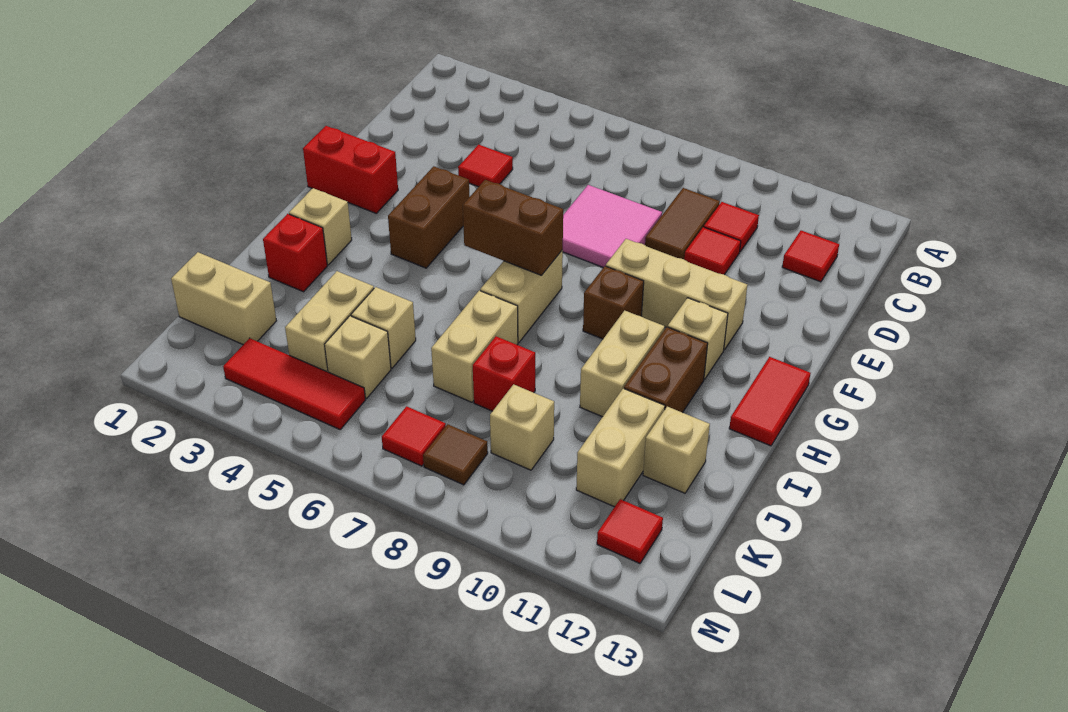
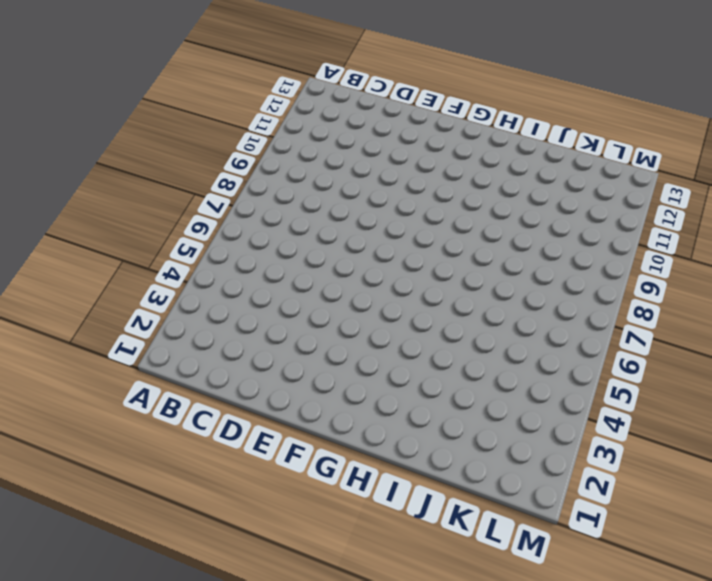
none -> brown 1x2 tile [645,188,720,259]
none -> red 1x1 tile [704,202,759,252]
none -> red 1x1 tile [782,231,839,282]
none -> red 1x1 tile [458,144,513,187]

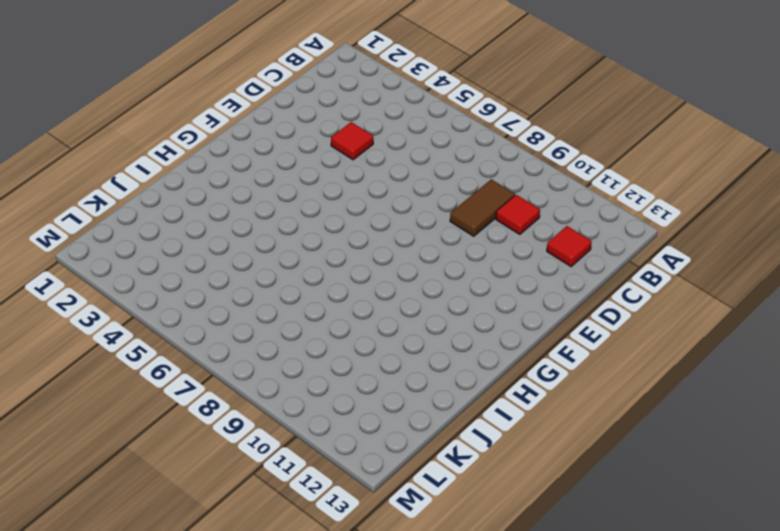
none -> pink 2x2 tile [562,185,662,268]
none -> red 1x1 tile [684,227,741,275]
none -> red 1x2 brick [303,126,398,213]
none -> brown 1x2 brick [388,166,470,268]

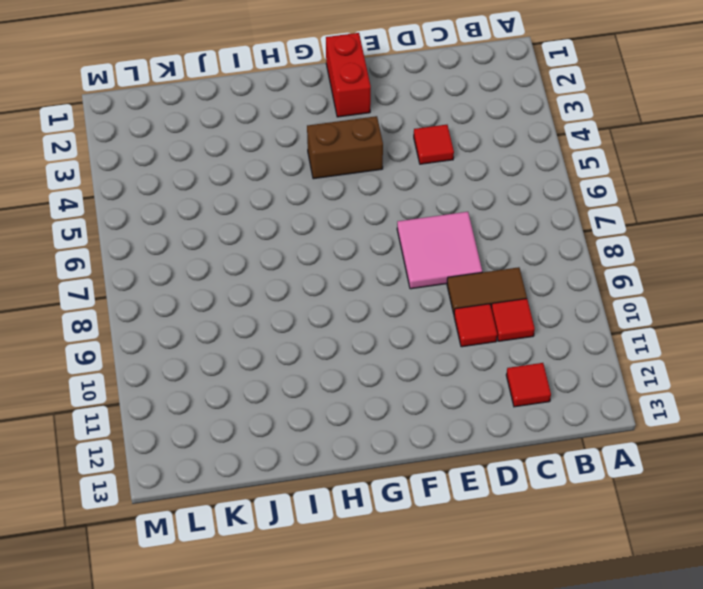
none -> tan 1x3 brick [606,239,747,350]
none -> tan 1x2 brick [480,250,563,343]
none -> brown 1x1 brick [583,266,644,339]
none -> tan 1x1 brick [668,298,728,380]

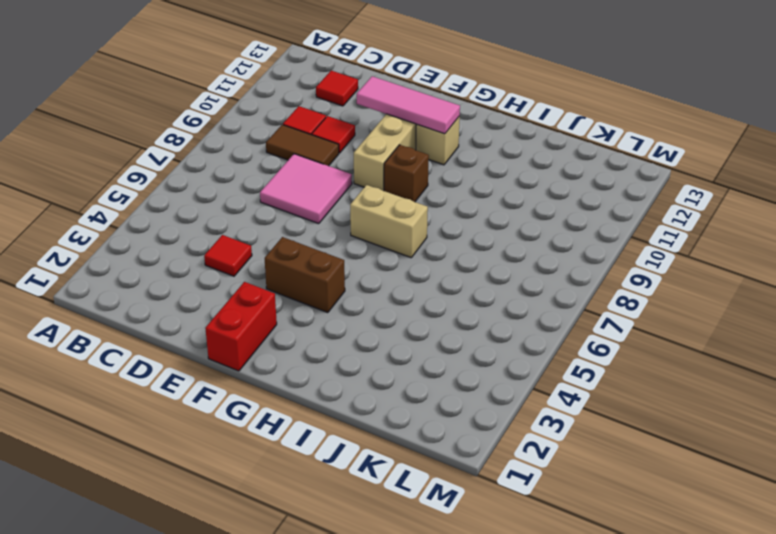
pink 1x3 tile [357,76,460,134] -> none
none -> red 1x2 tile [729,357,811,446]
none -> tan 1x1 brick [289,188,352,265]
none -> tan 1x2 brick [580,310,665,417]
none -> brown 1x2 brick [624,327,708,413]

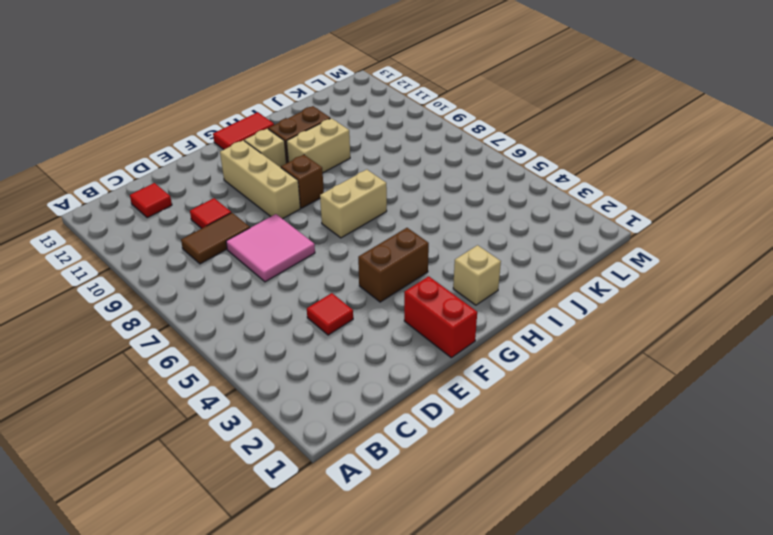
none -> red 1x1 tile [704,202,759,252]
none -> red 1x1 brick [263,214,327,292]
none -> tan 1x2 brick [431,291,518,402]
none -> tan 1x2 brick [285,271,374,372]

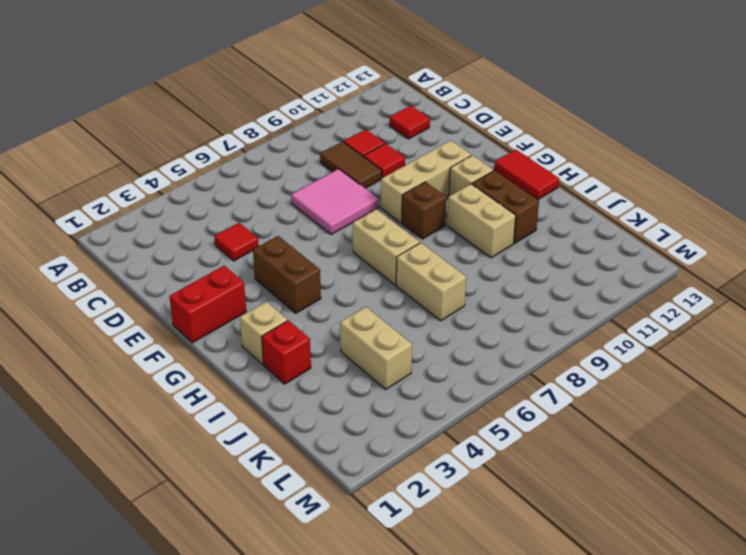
none -> tan 1x1 brick [351,287,416,368]
none -> red 1x1 brick [473,336,535,411]
none -> tan 1x2 brick [576,388,665,507]
none -> tan 1x1 brick [643,406,710,493]

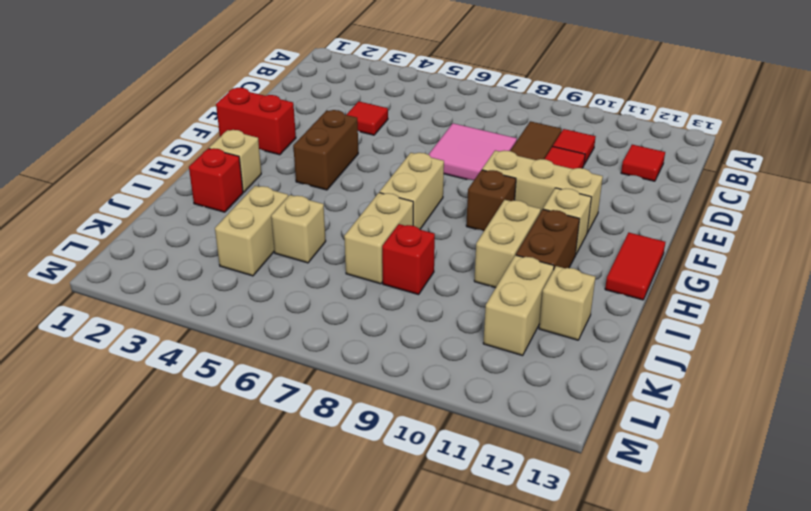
none -> tan 1x2 brick [171,252,276,345]
none -> tan 1x1 brick [325,316,391,398]
none -> tan 1x1 brick [490,384,554,470]
none -> red 1x3 tile [223,338,365,429]

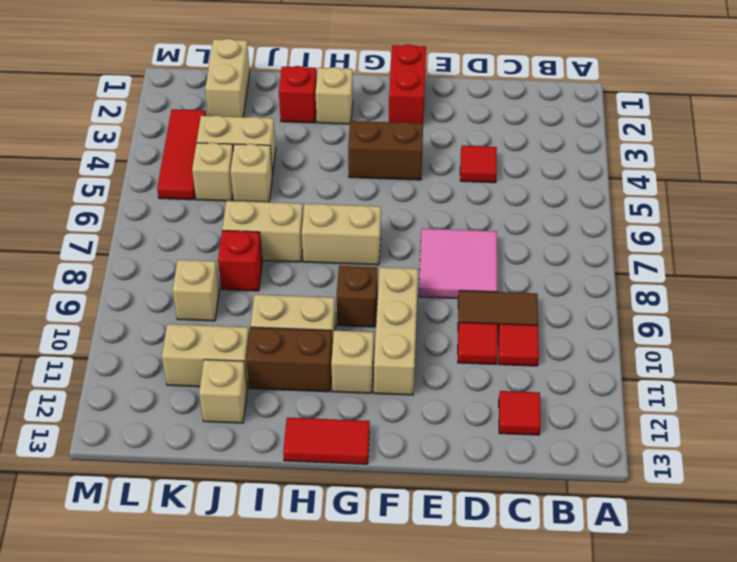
none -> red 1x1 tile [382,406,446,466]
none -> brown 1x1 tile [423,424,488,485]
none -> red 1x1 tile [597,499,663,563]
none -> brown 1x2 brick [463,180,563,275]

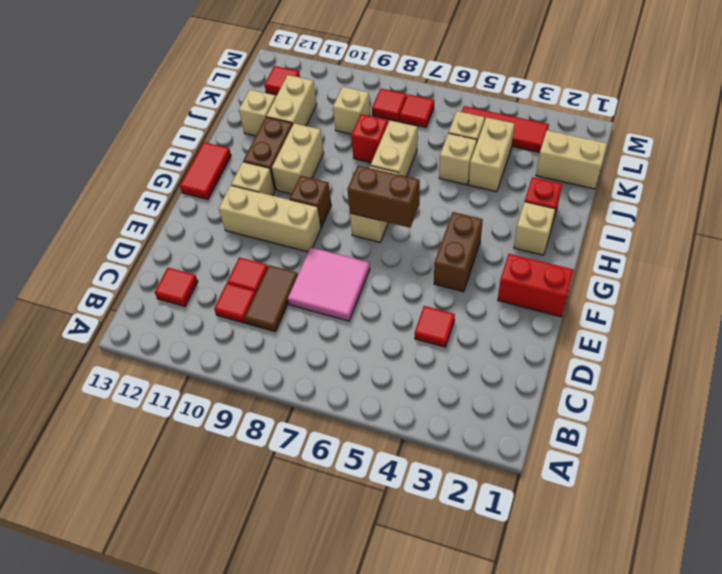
red 1x1 tile [372,89,407,121] -> brown 1x1 tile [423,424,488,485]

